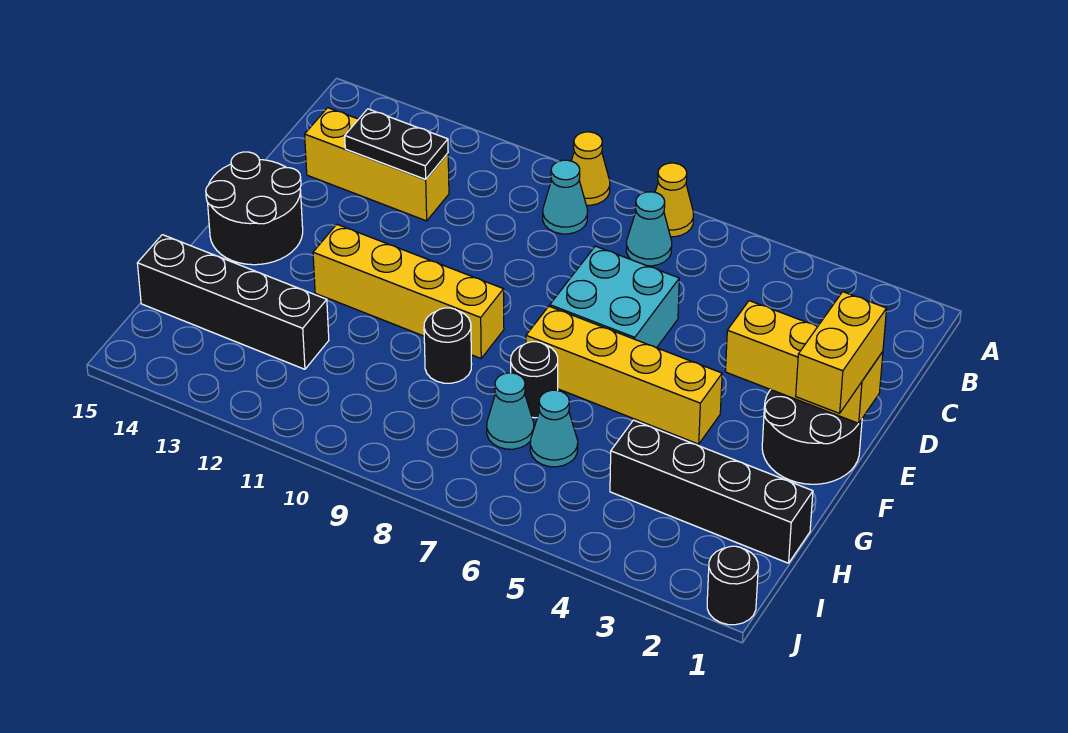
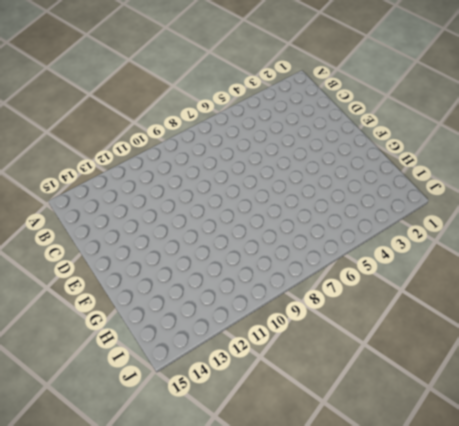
none -> yellow 1x1 cone [655,163,693,237]
none -> yellow 1x1 cone [571,132,610,205]
none -> cyan 1x1 cone [626,192,672,266]

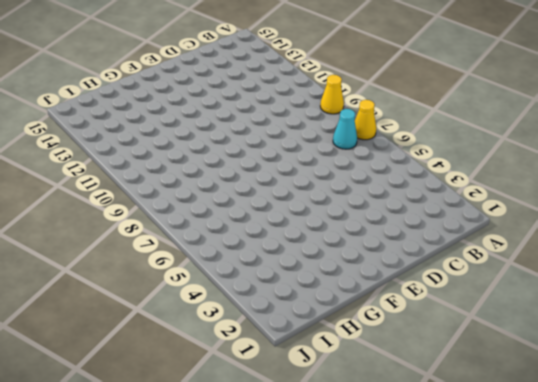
none -> cyan 1x1 cone [543,160,588,234]
none -> yellow 1x3 brick [305,108,449,221]
none -> cyan 2x2 brick [550,246,679,348]

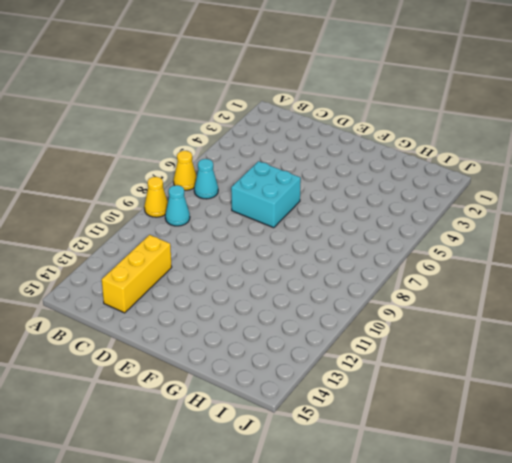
none -> black 2x2 round brick [762,390,862,484]
none -> black 2x2 round brick [206,152,303,265]
none -> yellow 1x4 brick [526,306,722,444]

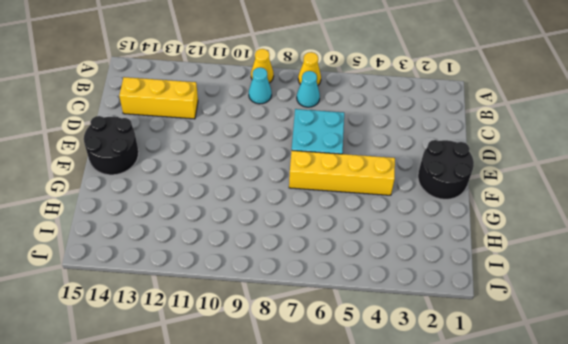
none -> yellow 1x4 brick [313,224,504,358]
none -> black 1x1 round brick [511,342,558,418]
none -> black 1x1 round brick [424,308,472,383]

